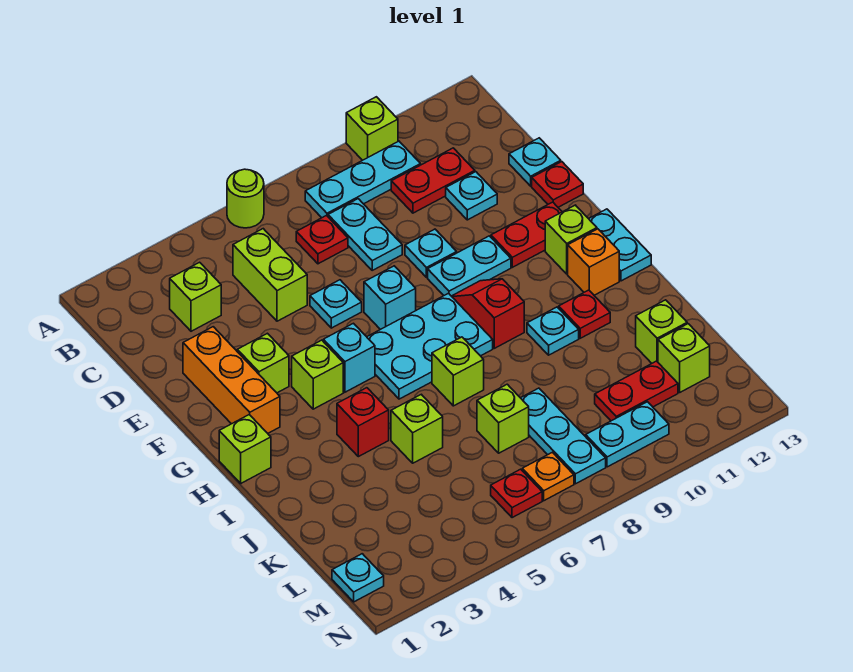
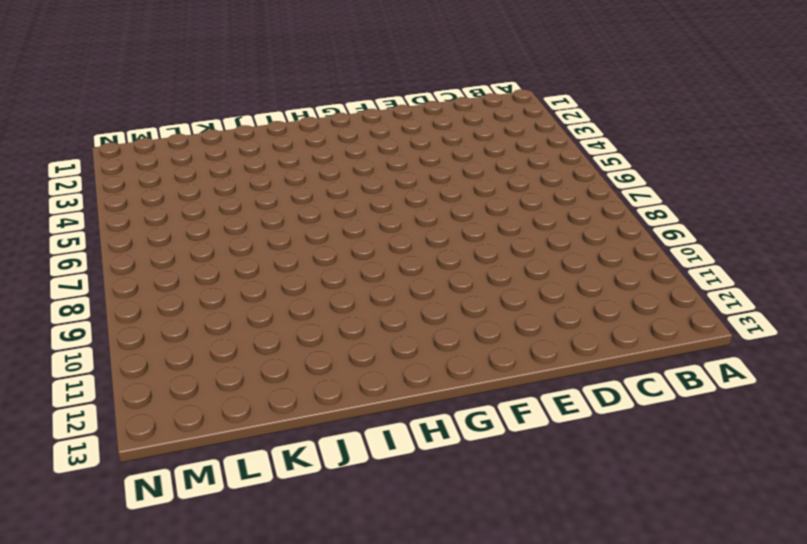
none -> lime 1x1 round brick [227,169,264,228]
none -> lime 1x1 brick [346,97,398,160]
none -> cyan 1x3 plate [305,141,421,218]
none -> lime 1x1 brick [170,262,221,331]

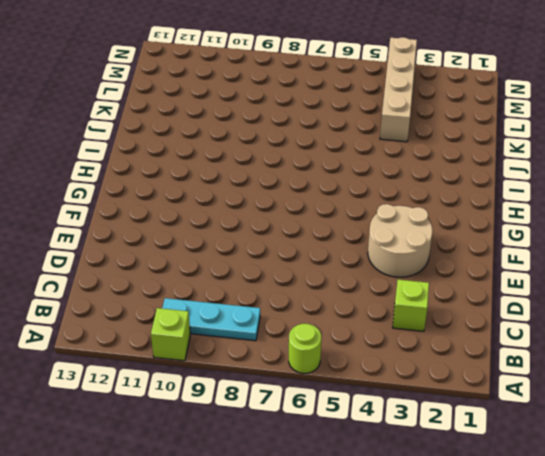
tan 2x2 round brick [368,204,433,277] -> lime 1x1 brick [237,333,289,393]
tan 1x4 brick [380,37,417,142] -> none
none -> lime 1x2 brick [233,229,307,321]
none -> red 1x1 plate [296,216,348,264]
none -> cyan 1x2 plate [328,199,402,270]
none -> red 1x2 plate [391,148,475,213]

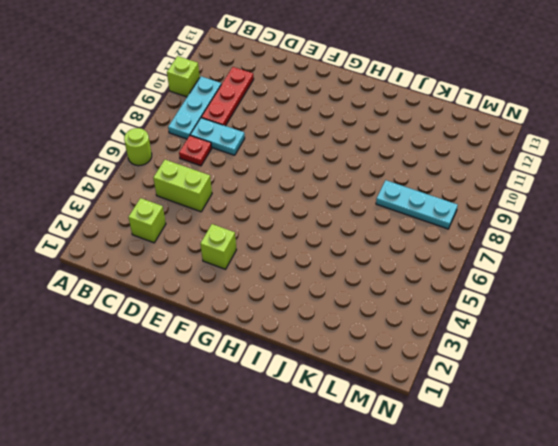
red 1x3 plate [201,67,254,126] -> red 1x2 plate [391,148,475,213]
none -> cyan 1x1 plate [446,172,497,220]
none -> cyan 1x1 plate [509,138,561,186]
none -> orange 1x3 brick [183,327,280,433]
none -> cyan 1x1 plate [310,280,362,328]

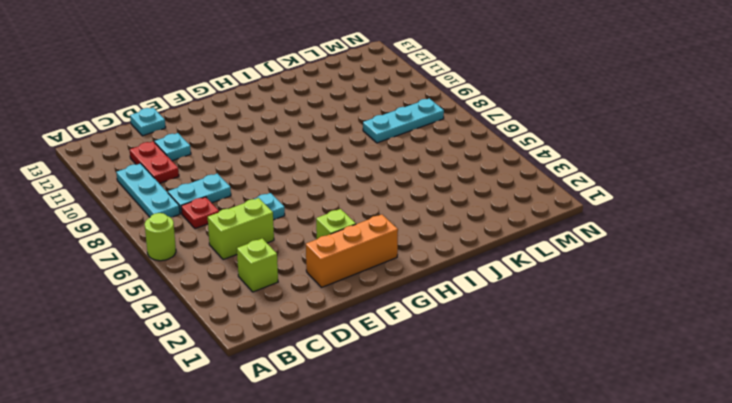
none -> lime 1x1 brick [346,97,398,160]
none -> cyan 1x1 plate [405,229,457,277]
none -> red 1x1 plate [532,162,583,207]
none -> cyan 1x1 brick [364,266,416,330]

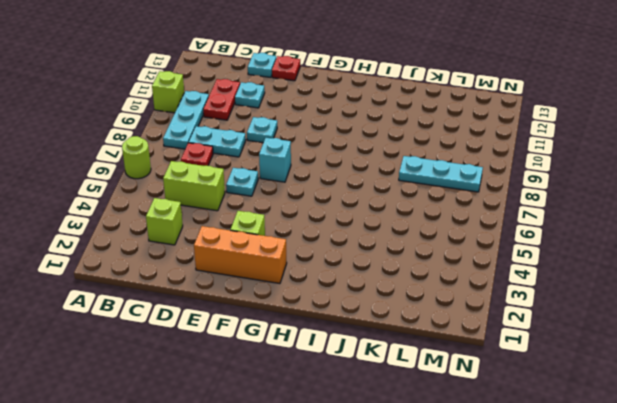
none -> cyan 1x2 plate [428,236,511,296]
none -> red 1x2 plate [491,202,562,267]
none -> lime 1x1 brick [292,340,343,409]
none -> cyan 1x1 brick [323,323,375,392]

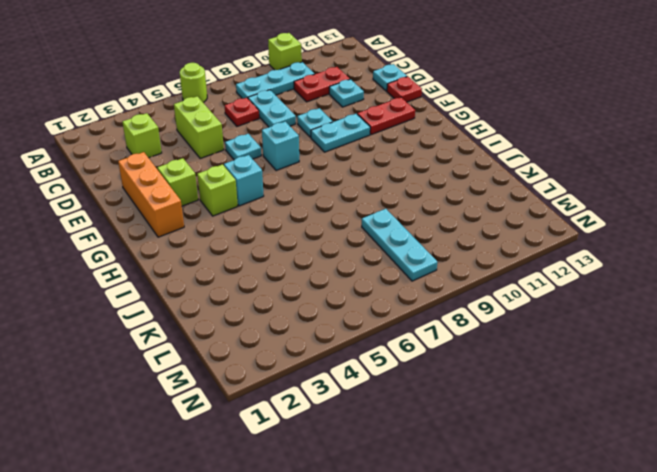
none -> cyan 2x3 plate [367,293,493,399]
none -> red 1x2 slope [452,279,524,348]
none -> lime 1x1 brick [545,205,597,274]
none -> cyan 1x2 plate [589,209,651,281]

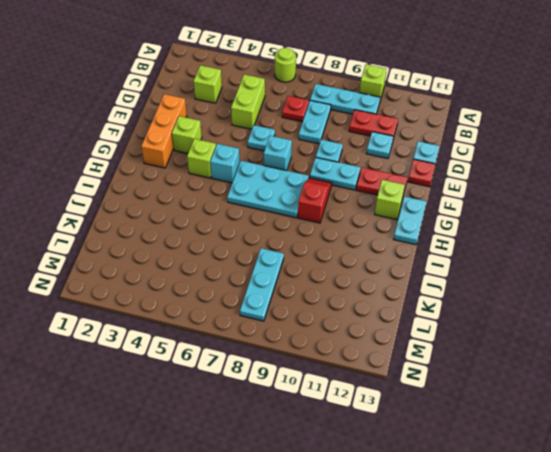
none -> lime 1x1 brick [219,415,271,483]
none -> orange 1x1 brick [568,229,619,295]
none -> red 1x1 brick [337,388,389,457]
none -> lime 1x1 brick [432,337,484,406]

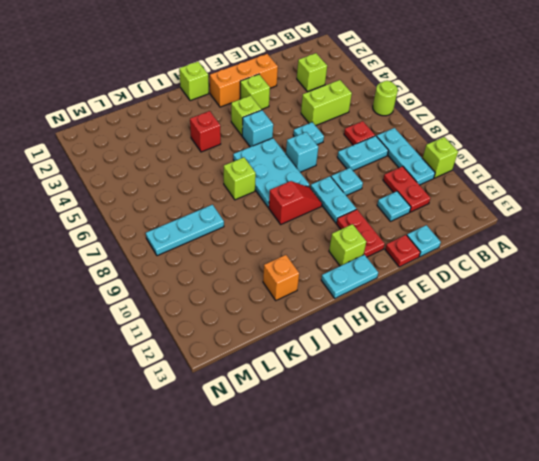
orange 1x1 brick [263,255,299,300] -> orange 1x1 brick moved to [568,229,619,295]
none -> cyan 1x1 plate [527,307,579,355]
none -> red 1x1 plate [559,290,610,338]
none -> lime 1x1 brick [391,394,443,463]
none -> lime 1x1 brick [477,384,529,453]

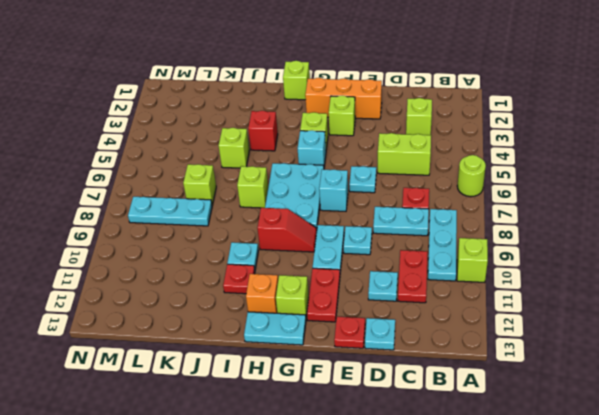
none -> lime 1x1 brick [636,300,687,363]
none -> red 1x2 plate [595,361,678,421]
none -> lime 1x1 brick [658,324,710,392]
none -> cyan 1x1 plate [332,554,384,602]

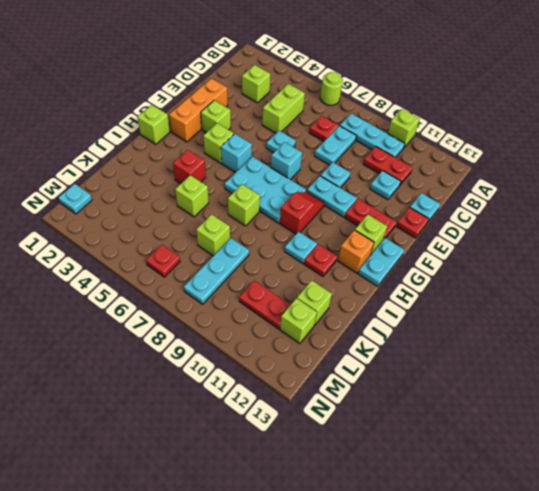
none -> orange 1x1 plate [522,452,574,501]
none -> cyan 1x2 plate [586,402,669,467]

